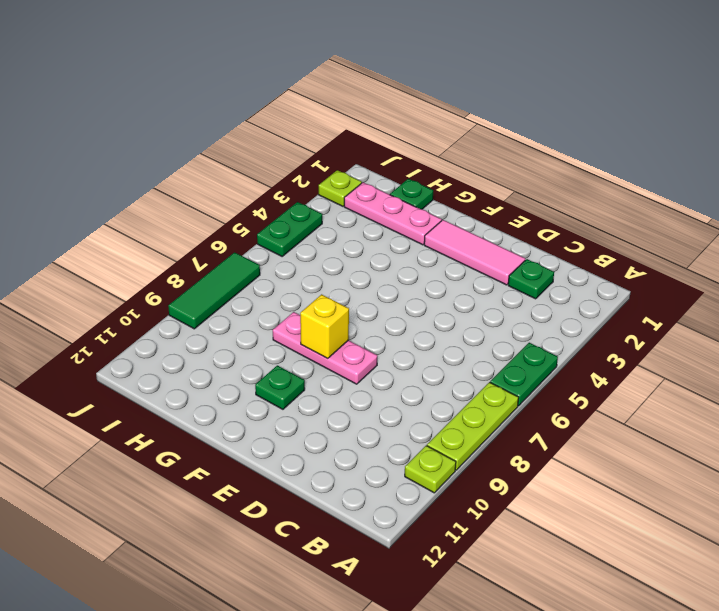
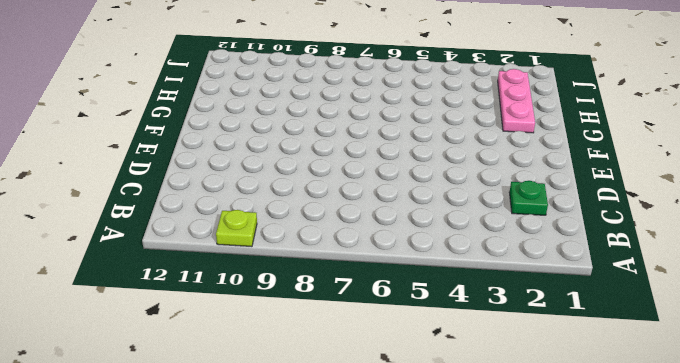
none -> green 1x2 plate [490,343,558,406]
none -> lime 1x3 plate [427,382,519,470]
none -> pink 1x3 tile [424,220,525,285]

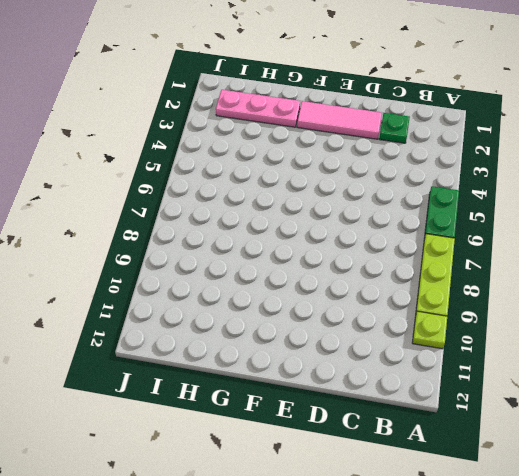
none -> pink 1x3 plate [273,312,377,384]
none -> green 1x1 plate [255,365,305,409]
none -> green 1x1 plate [390,179,433,209]

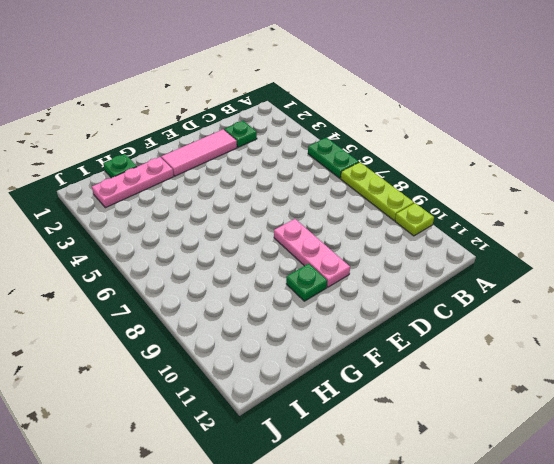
pink 1x3 plate [274,219,350,287] -> pink 1x3 plate turned to [273,312,377,384]
none -> lime 1x1 plate [319,170,362,206]
none -> green 1x2 plate [257,202,322,256]
none -> green 1x3 tile [168,252,260,329]

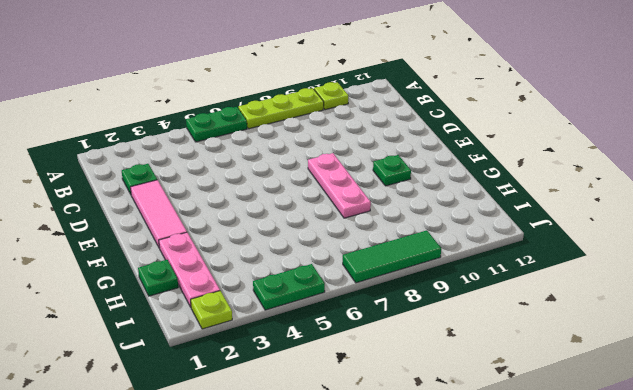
none -> yellow 1x1 brick [300,294,349,359]

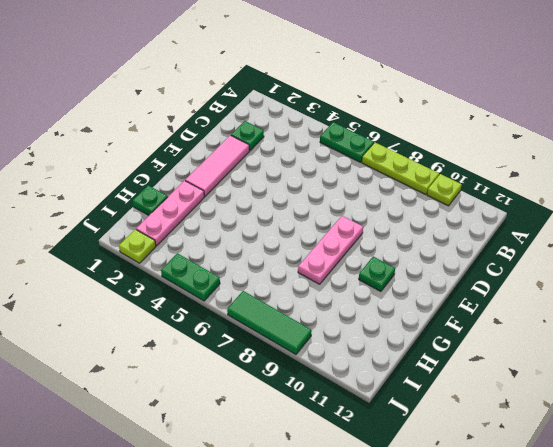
none -> yellow 1x1 brick [300,294,349,359]

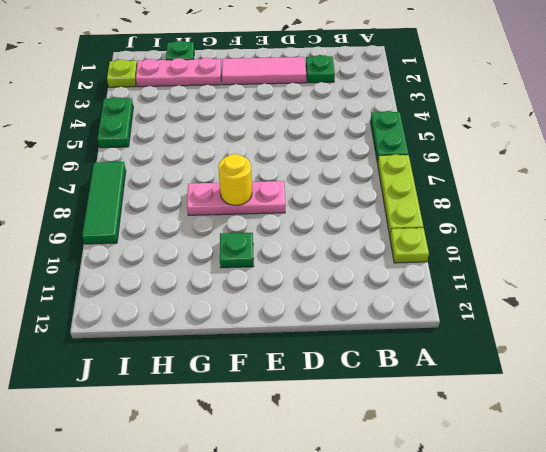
yellow 1x1 round brick [218,154,252,205] -> yellow 1x1 brick [300,294,349,359]

